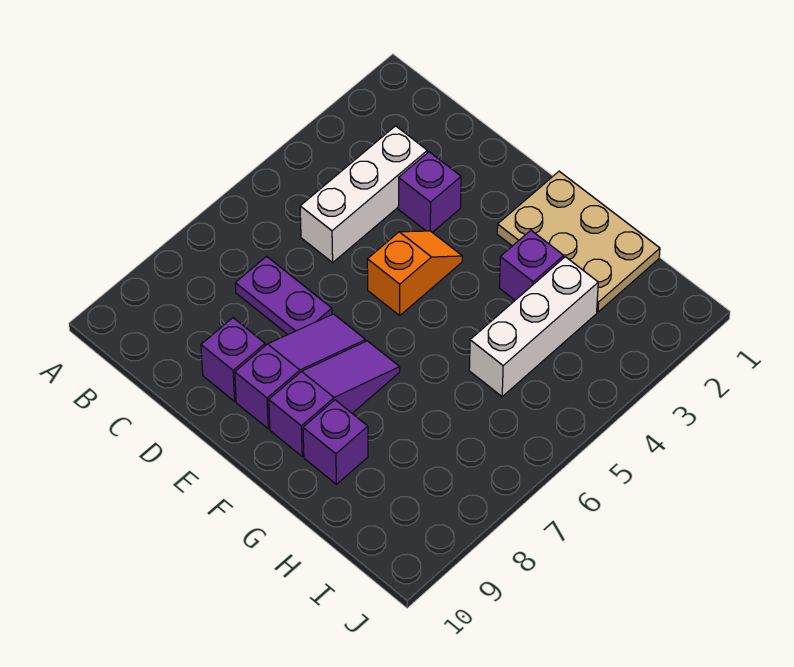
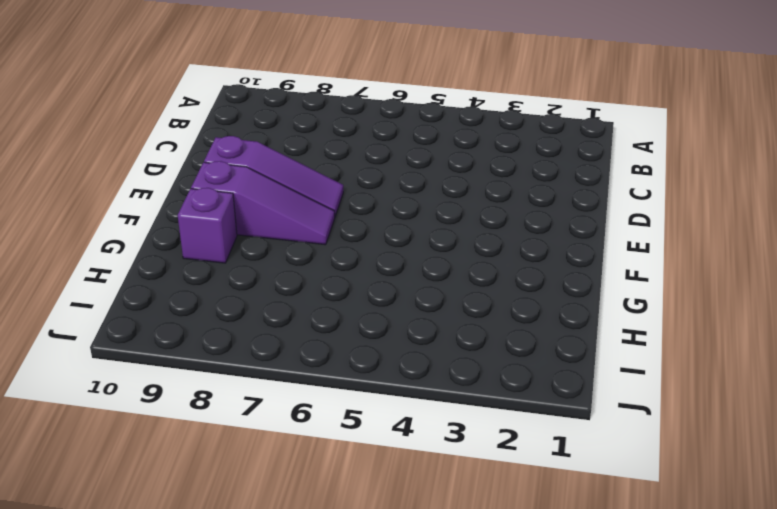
none -> white 1x3 brick [300,126,427,262]
none -> purple 1x2 plate [235,256,332,334]

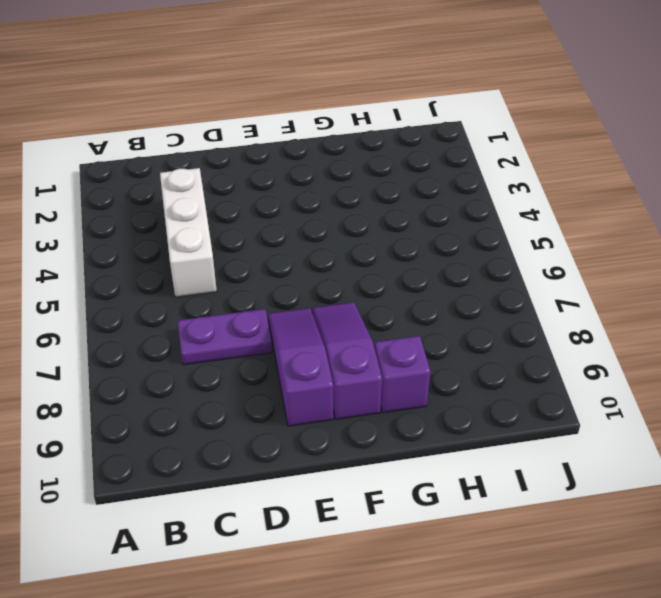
none -> purple 1x1 brick [398,152,461,232]
none -> purple 1x1 brick [201,318,265,401]

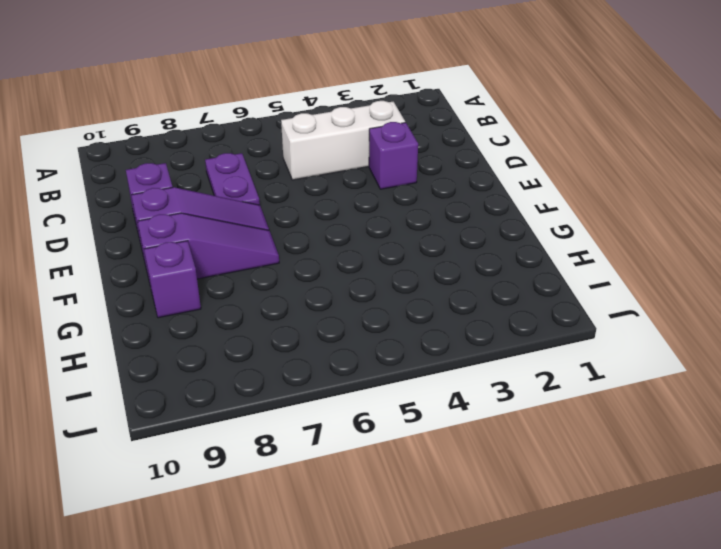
none -> orange 1x2 slope [367,231,463,315]
none -> tan 2x3 plate [497,171,660,312]

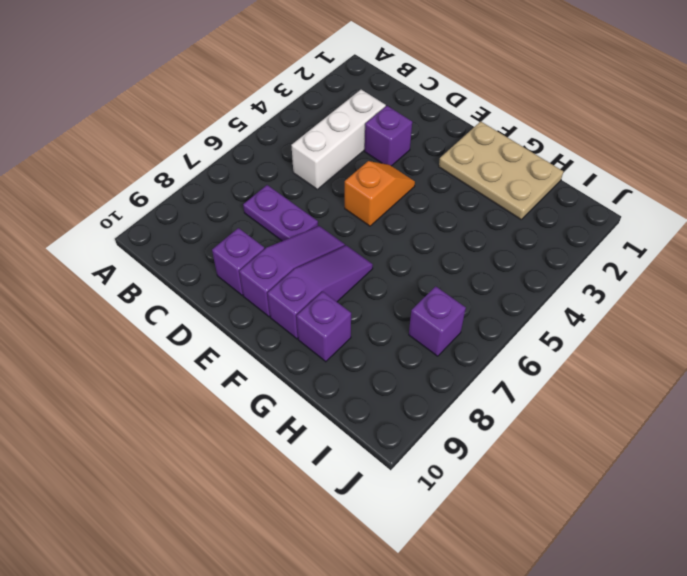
purple 1x1 brick [409,286,466,356] -> purple 1x1 brick moved to [499,230,564,300]
none -> white 1x3 brick [469,257,598,397]

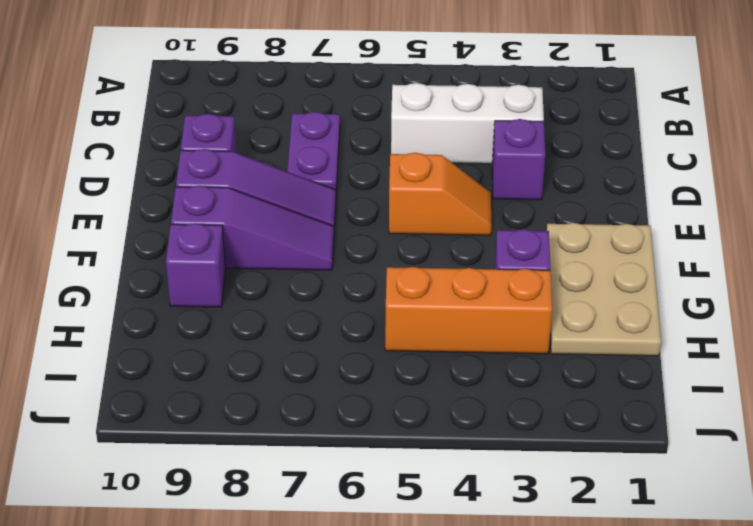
orange 1x3 brick [385,267,552,354] -> white 1x3 brick [469,257,598,397]

